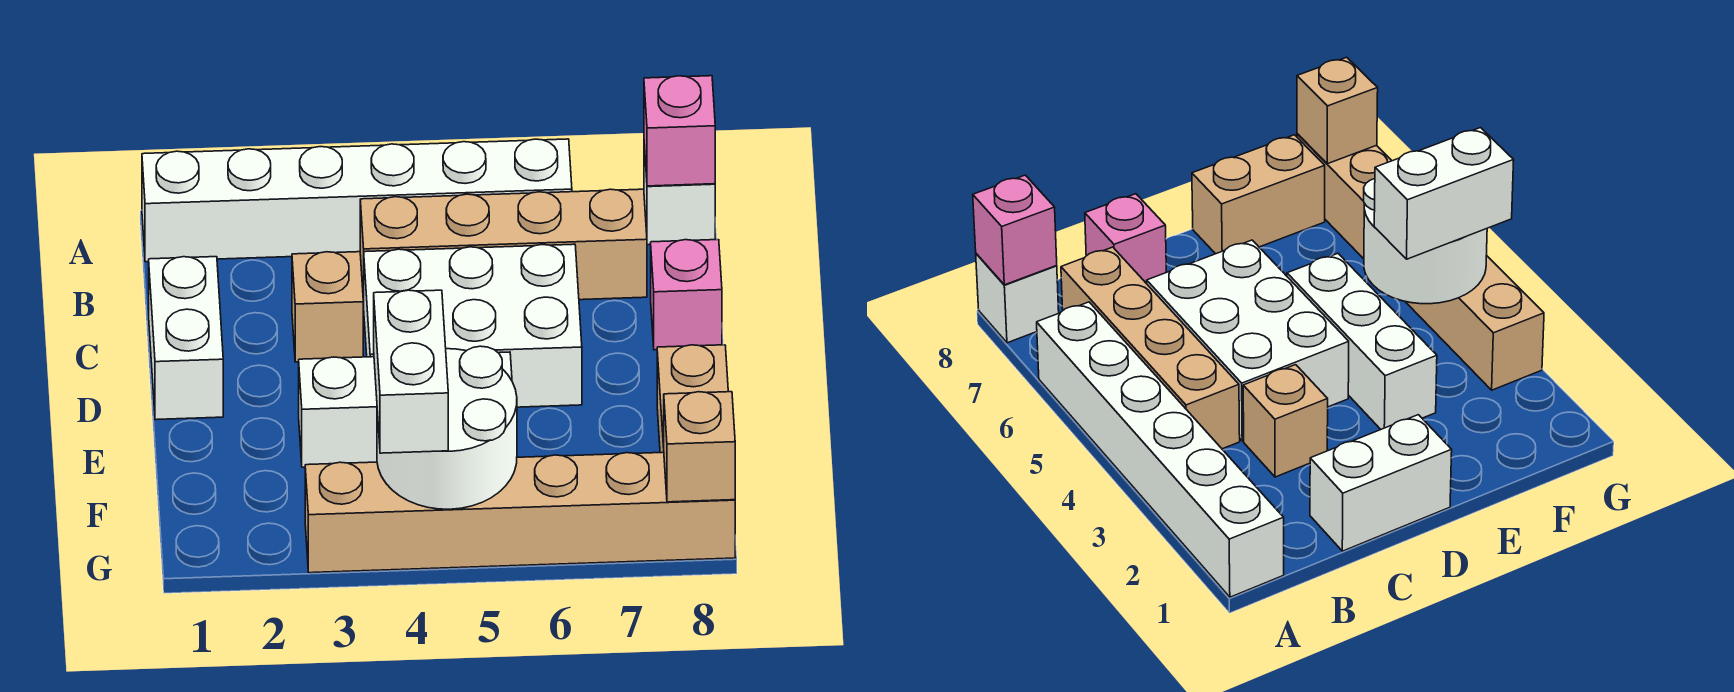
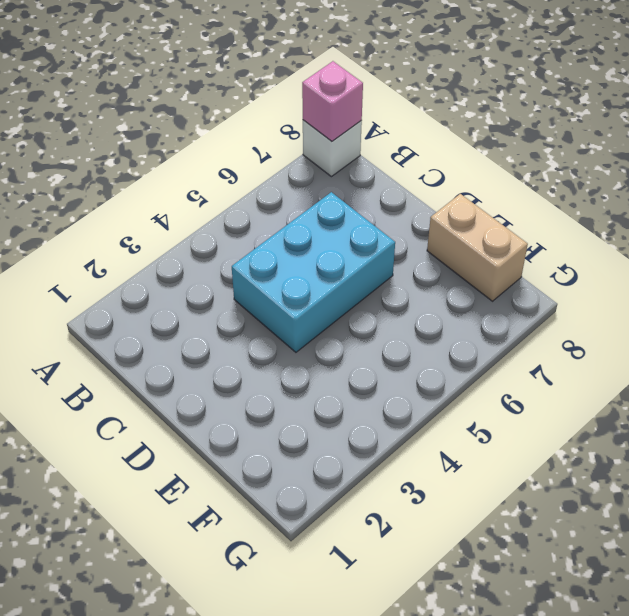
cyan 2x3 brick [232,192,395,352] -> white 2x3 brick [364,244,582,407]
none -> white 1x6 brick [142,139,572,262]
none -> tan 1x4 brick [360,189,647,306]
none -> white 1x2 brick [149,257,223,420]

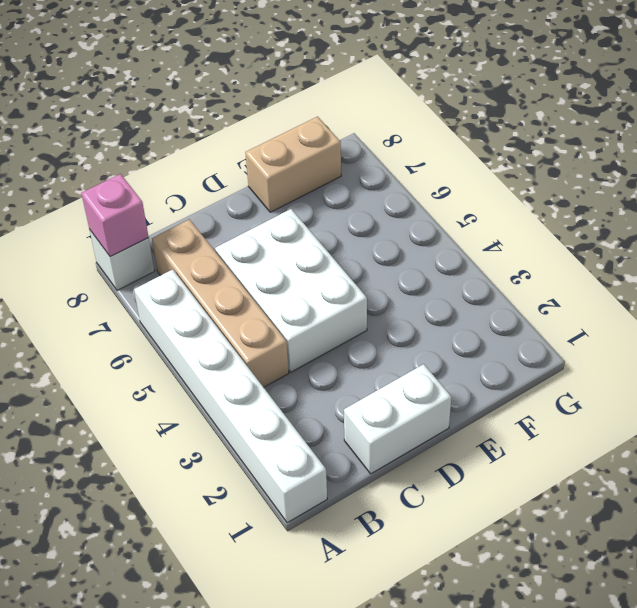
none -> tan 1x1 brick [292,252,363,362]
none -> pink 1x1 brick [651,240,722,350]
none -> white 1x3 brick [299,352,512,467]

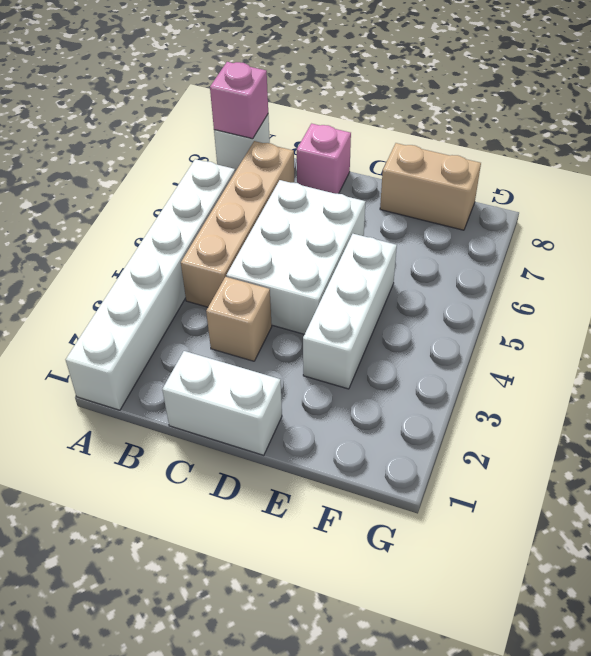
none -> tan 1x6 brick [305,452,735,573]
none -> white 2x2 round brick [377,346,517,509]
none -> tan 1x1 brick [664,392,735,502]

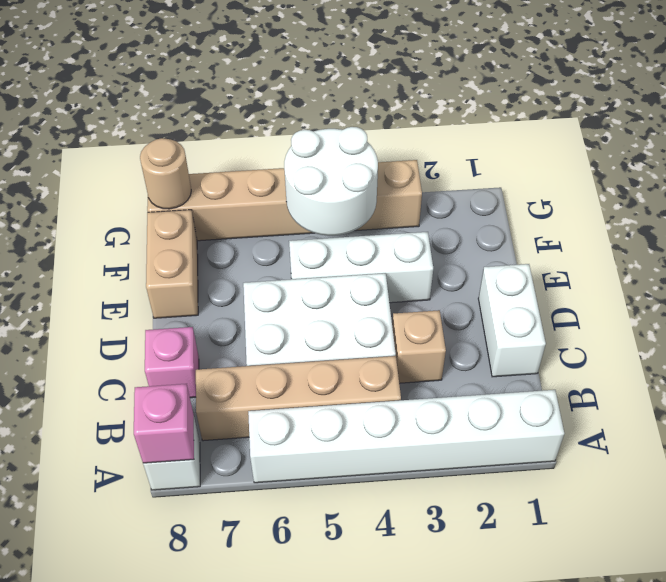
tan 1x1 round brick [140,138,191,209] -> tan 1x1 brick [664,392,735,502]
none -> white 1x2 brick [374,290,448,453]

